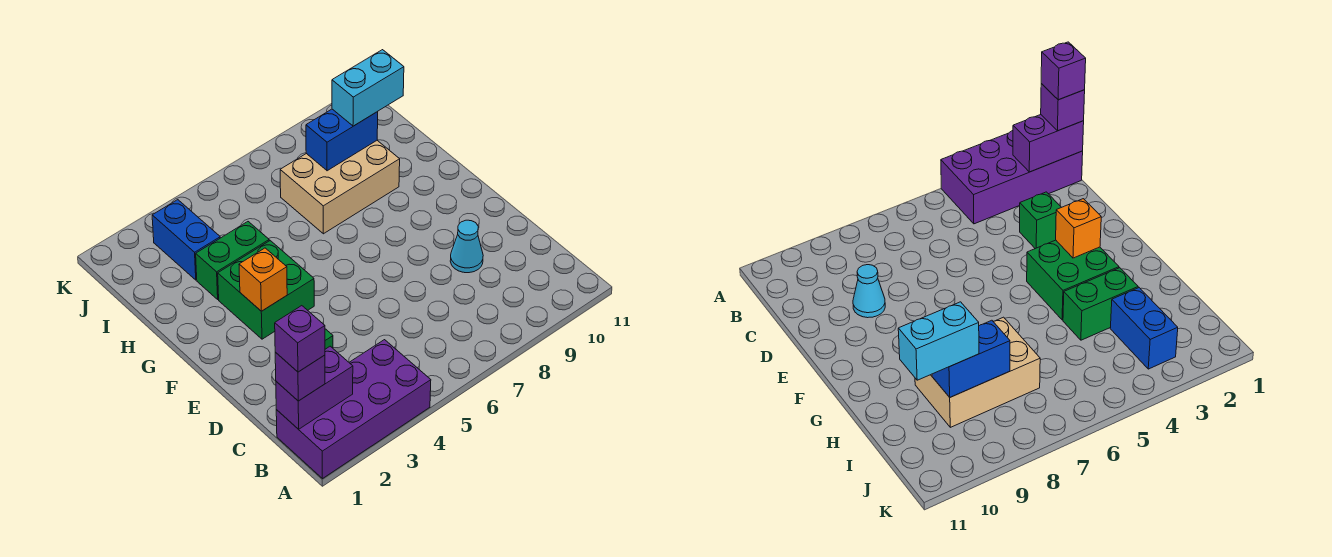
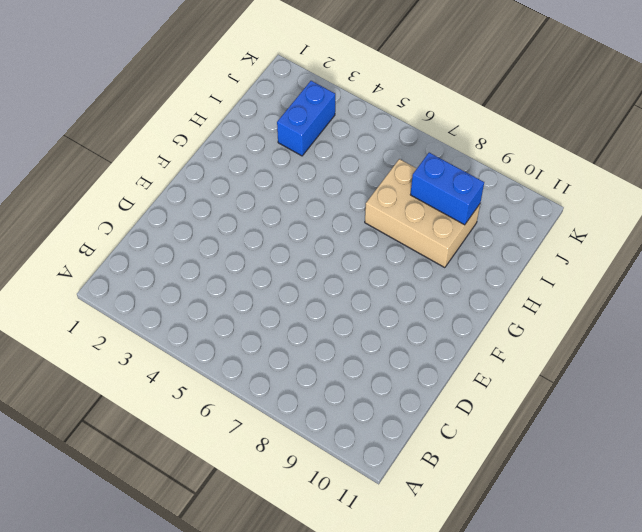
none -> purple 2x4 brick [276,340,431,479]
none -> green 1x1 brick [1020,192,1061,249]
none -> cyan 1x1 cone [450,220,483,273]

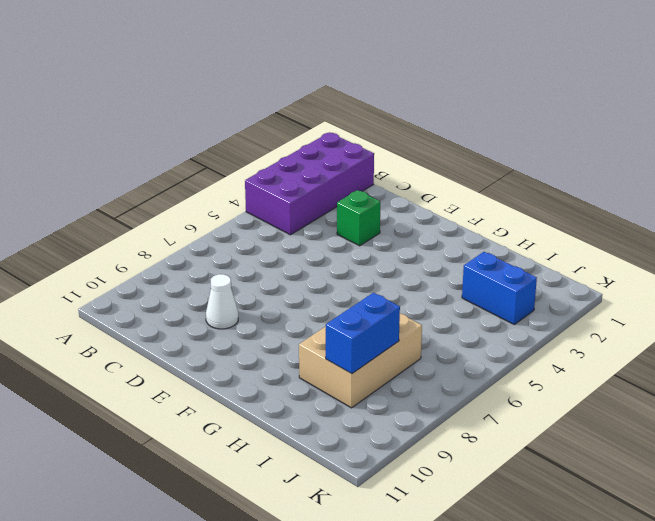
white 1x1 cone [206,274,238,329] -> cyan 1x1 cone [450,220,483,273]
none -> green 2x2 brick [218,241,314,339]
none -> green 1x2 brick [196,222,269,299]
none -> purple 1x2 brick [276,346,353,429]

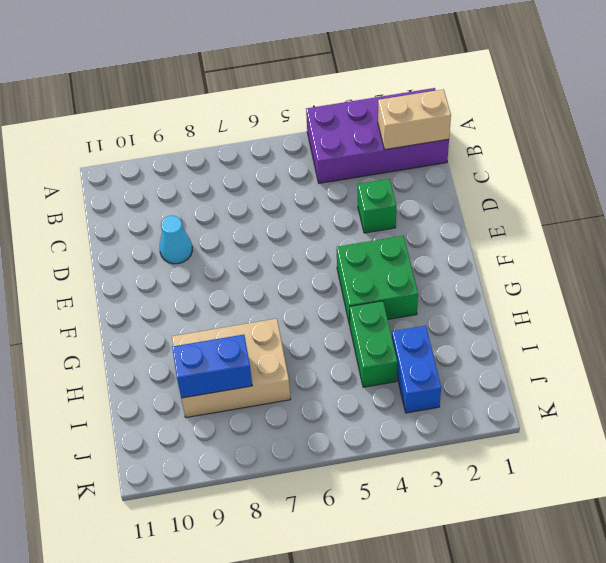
tan 1x2 brick [378,89,451,150] -> purple 1x2 brick [276,346,353,429]
green 1x2 brick [350,301,397,387] -> green 1x2 brick turned to [196,222,269,299]
none -> orange 1x1 brick [239,248,287,311]
none -> purple 1x1 brick [275,352,325,401]
none -> cyan 1x2 brick [332,50,404,126]

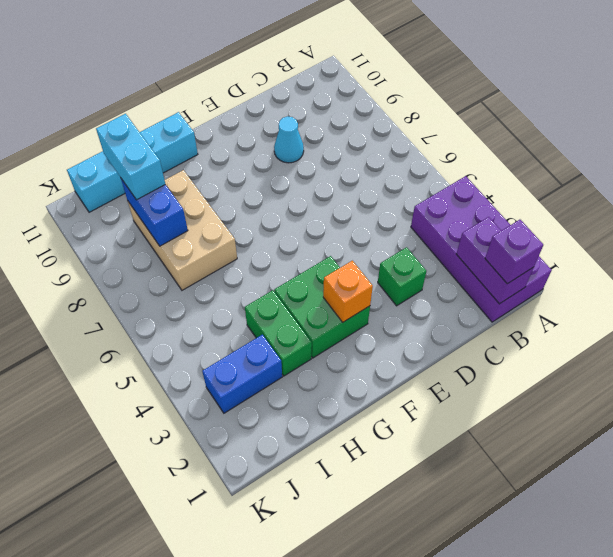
cyan 1x4 brick [67,112,198,212] -> none
none -> purple 1x1 brick [275,306,325,372]

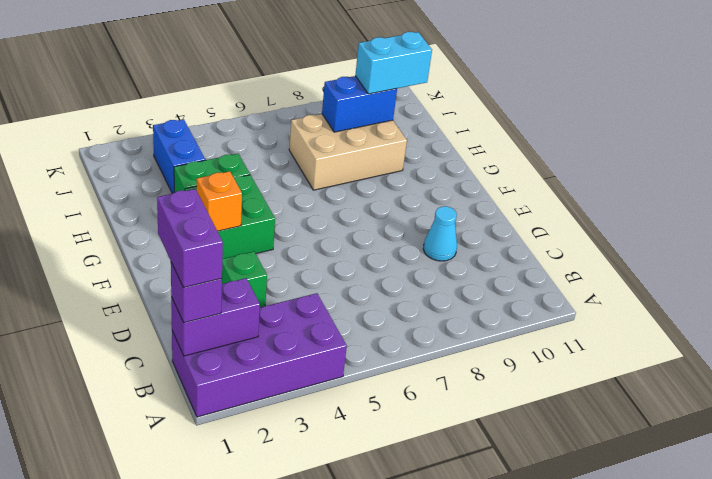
purple 1x2 brick [157,189,223,288] -> purple 1x1 brick [275,306,325,372]

